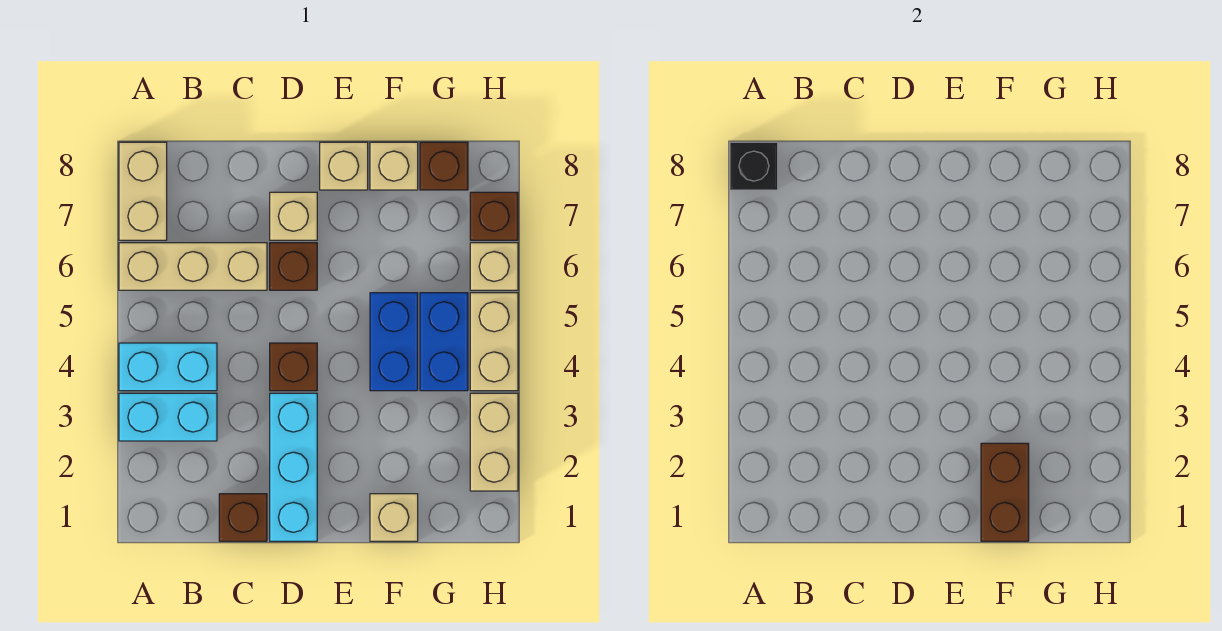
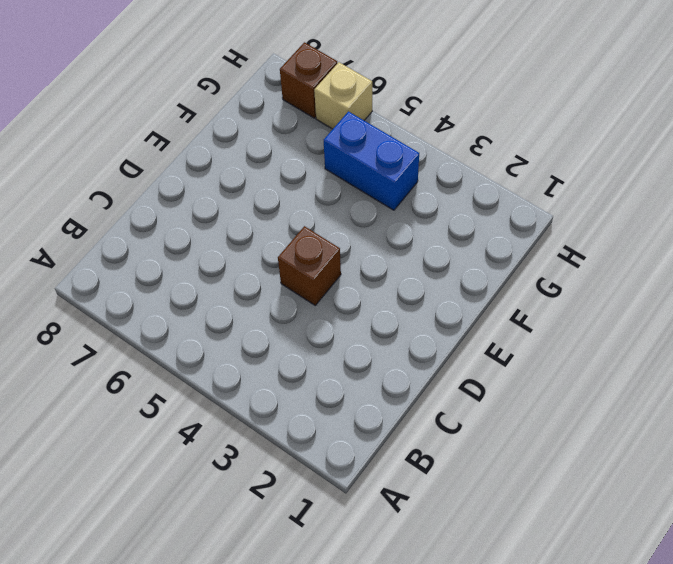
none -> cyan 1x2 brick [119,393,217,441]
none -> cyan 1x2 brick [119,343,217,391]
none -> tan 1x3 brick [119,243,267,290]

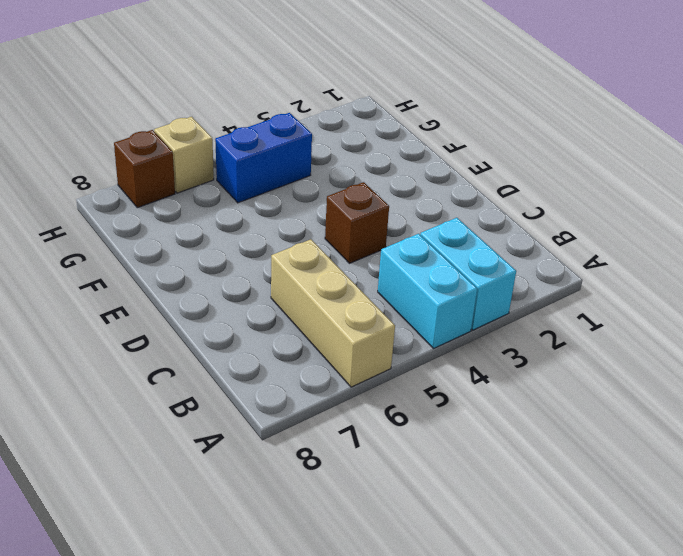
none -> tan 1x2 brick [119,142,167,240]
none -> brown 1x1 brick [219,494,267,541]
none -> cyan 1x3 brick [270,393,317,541]

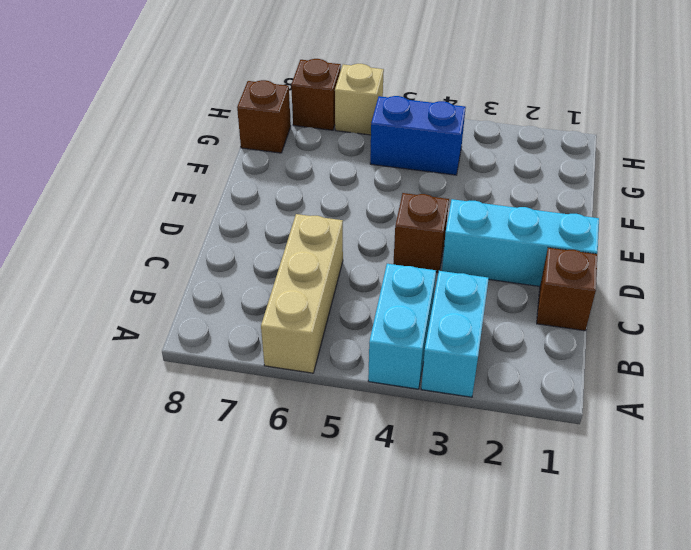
none -> tan 1x2 brick [119,142,167,240]
none -> brown 1x1 brick [270,243,317,290]
none -> tan 1x1 brick [270,192,317,240]

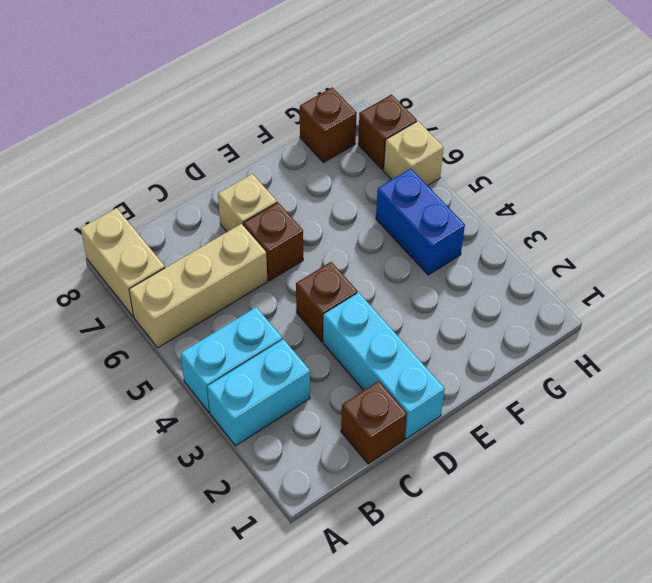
none -> tan 1x1 brick [320,142,368,190]
none -> tan 1x1 brick [370,494,418,541]
none -> blue 1x2 brick [370,293,418,391]

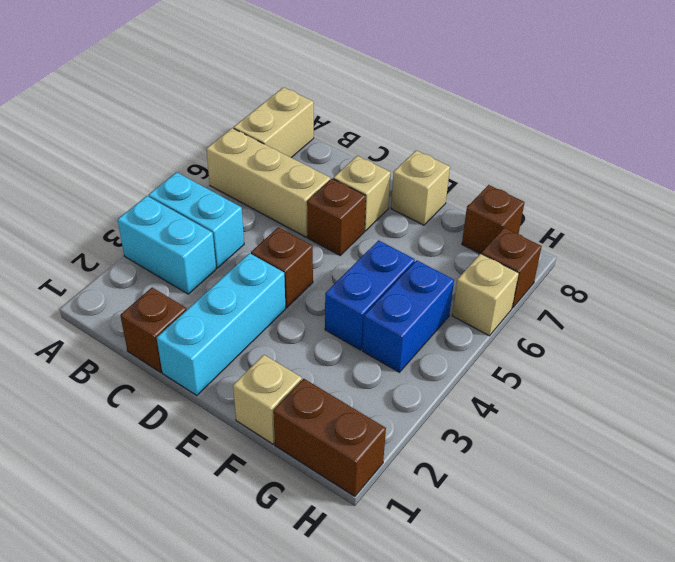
brown 1x2 brick [273,379,386,496] -> brown 1x2 brick turned to [981,443,1029,541]
none -> tan 1x1 brick [370,142,418,190]
none -> tan 1x2 brick [470,393,518,491]
none -> tan 1x2 brick [470,293,518,391]

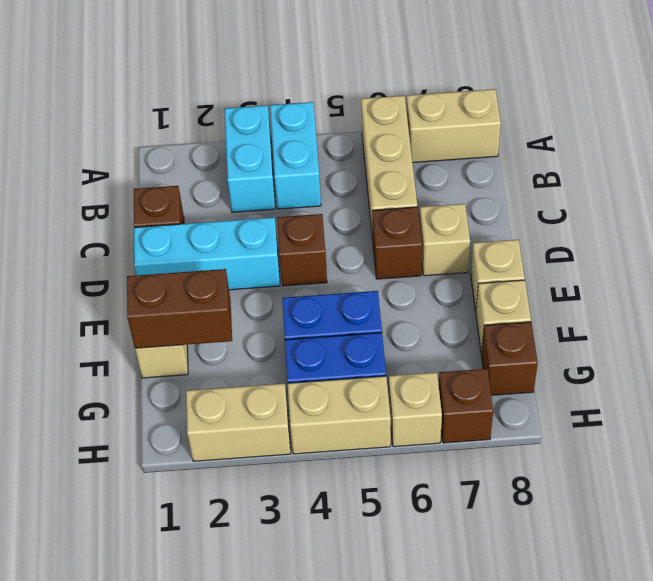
none -> black 1x1 brick [730,142,778,190]

